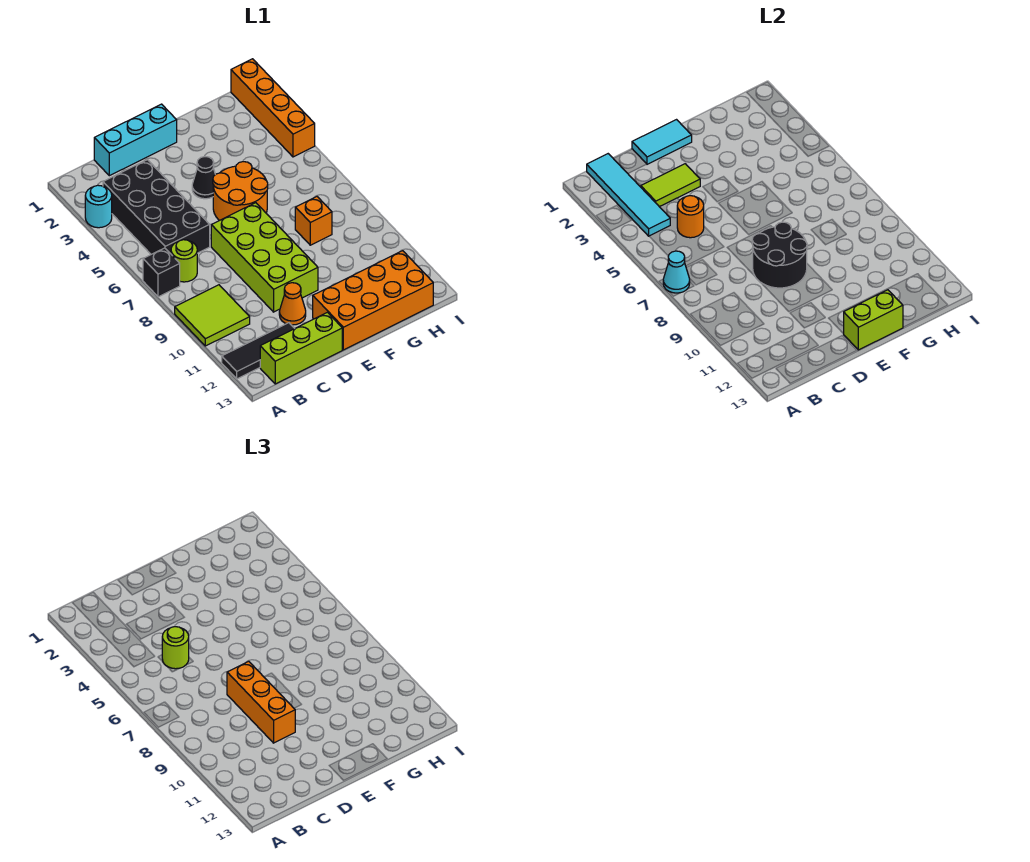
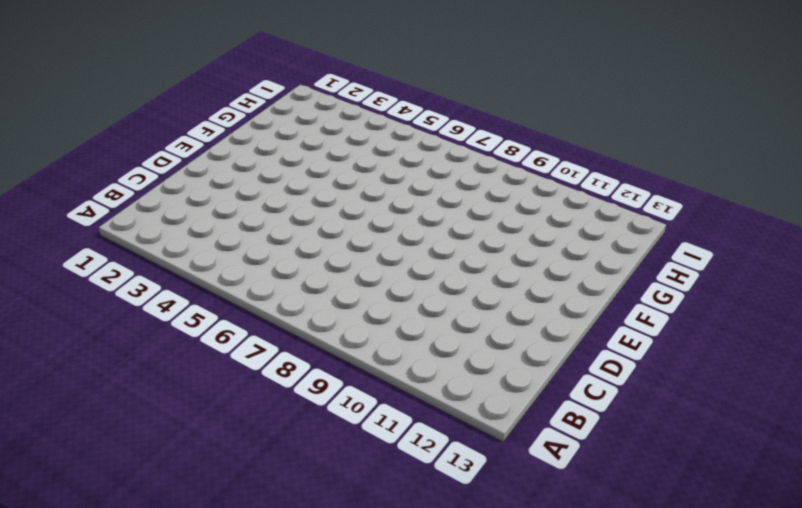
none -> cyan 1x1 round brick [85,185,112,228]
none -> black 1x1 brick [143,248,180,297]
none -> lime 2x2 tile [175,285,250,346]

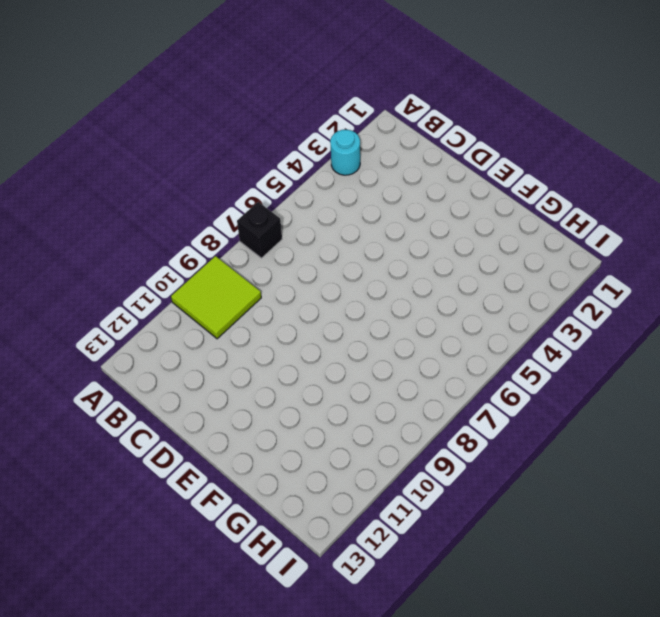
none -> black 1x3 tile [222,323,295,379]
none -> black 2x4 brick [103,160,210,254]
none -> lime 1x1 round brick [171,240,197,282]

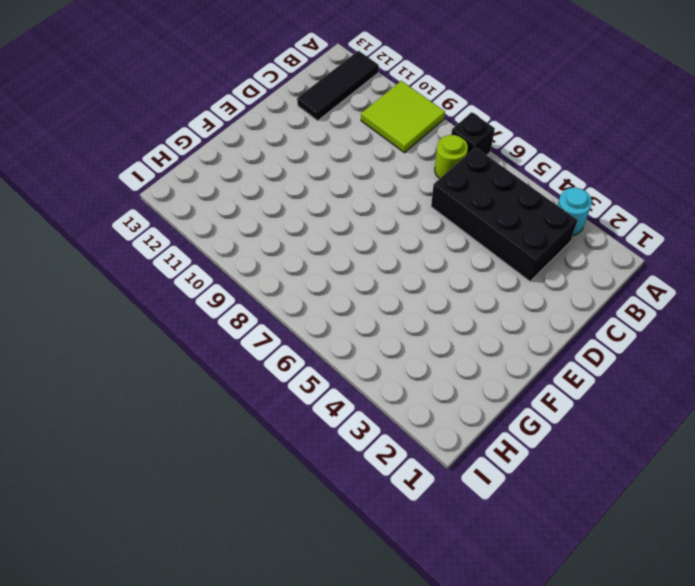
none -> lime 1x3 brick [260,312,342,384]
none -> cyan 1x3 brick [94,104,177,176]
none -> lime 2x4 brick [211,203,318,312]

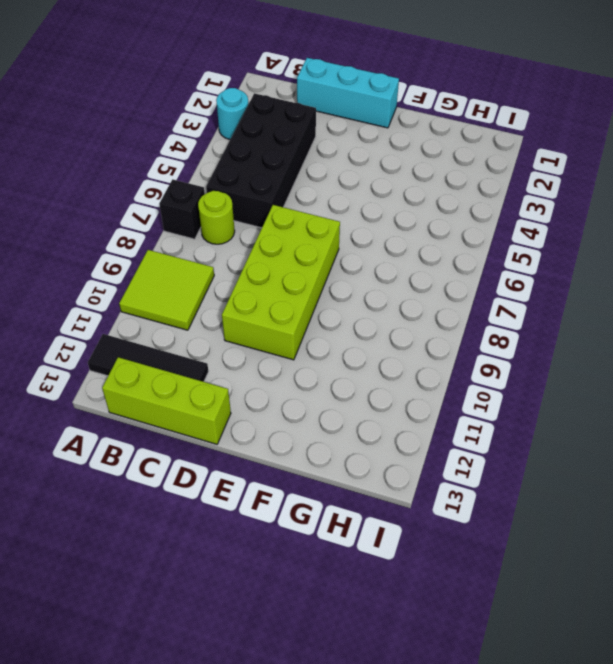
none -> orange 1x1 cone [279,283,306,325]
none -> black 1x1 cone [192,157,215,199]
none -> orange 2x2 round brick [213,162,268,221]

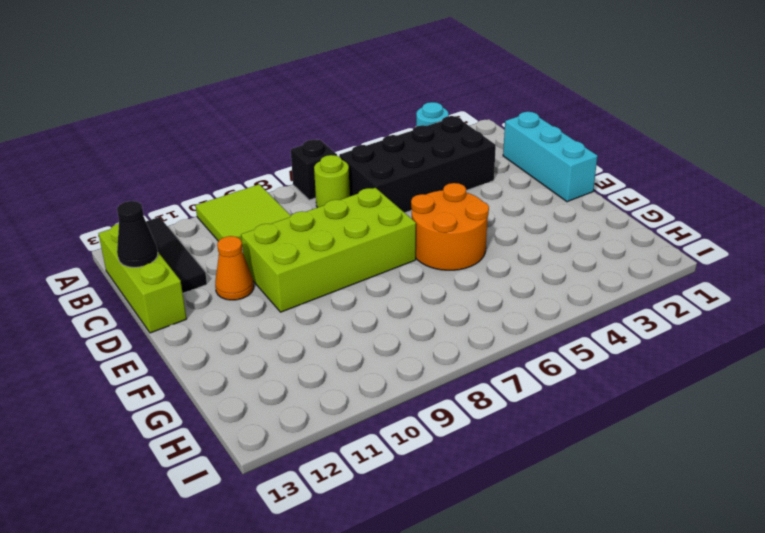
black 1x1 cone [117,201,158,267] -> black 1x1 cone moved to [192,157,215,199]
none -> orange 2x4 brick [313,251,433,350]
none -> orange 1x1 brick [295,197,332,245]
none -> orange 1x4 brick [231,59,315,157]

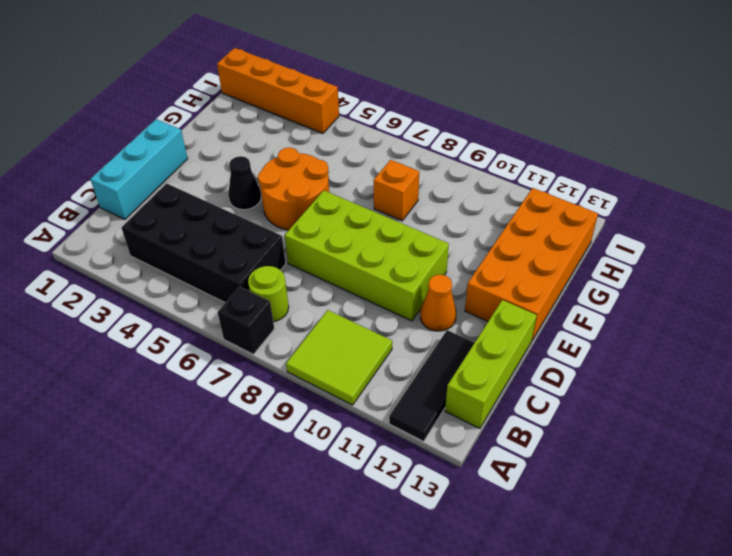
none -> cyan 1x1 round brick [85,185,112,228]
none -> cyan 1x1 cone [663,251,690,293]
none -> cyan 1x4 tile [587,154,670,236]

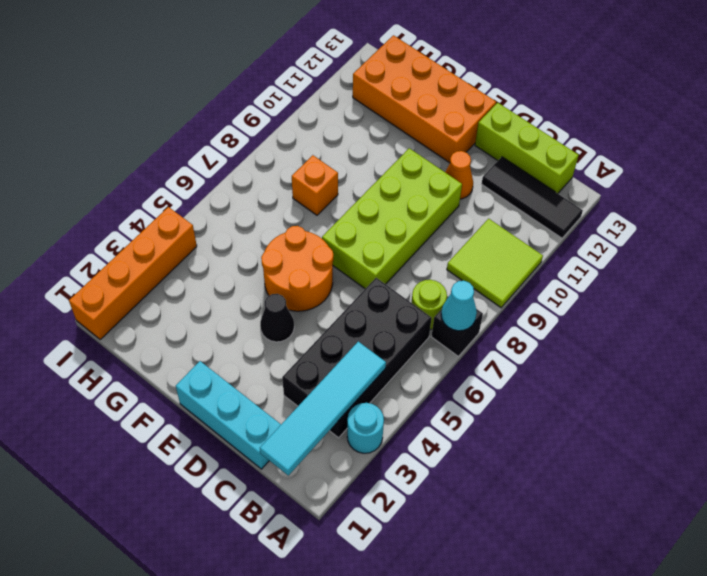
none -> lime 1x2 tile [641,164,700,207]
none -> orange 1x1 round brick [677,196,704,238]
none -> cyan 1x2 tile [632,120,692,164]

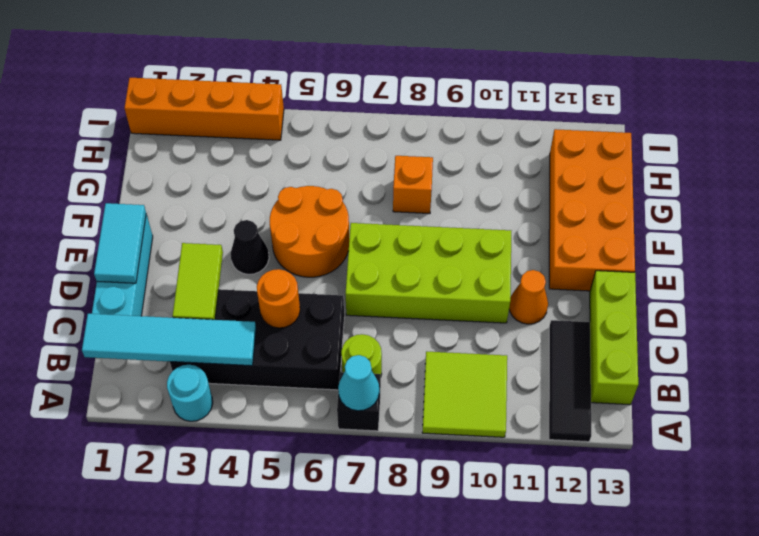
none -> black 2x2 round brick [752,222,807,288]
none -> lime 1x2 brick [844,290,903,350]
none -> lime 1x1 round brick [162,627,189,669]

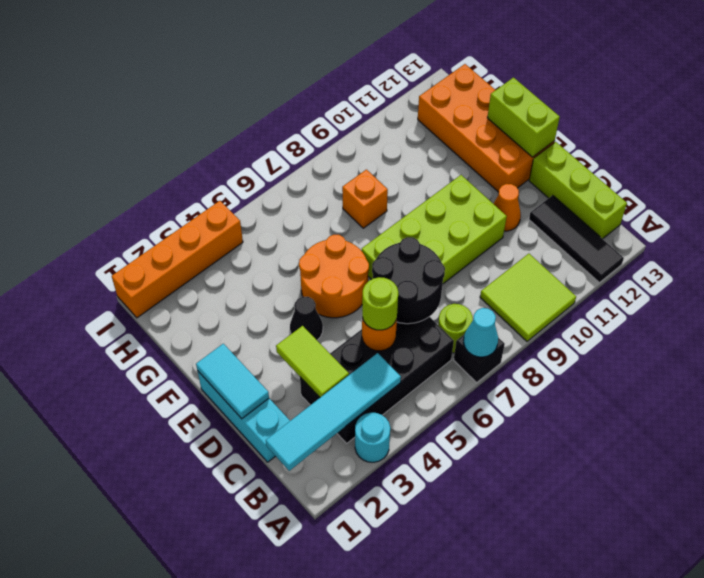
black 2x2 round brick [372,237,445,324] -> black 2x2 round brick moved to [752,222,807,288]
none -> orange 1x3 brick [227,661,295,743]

